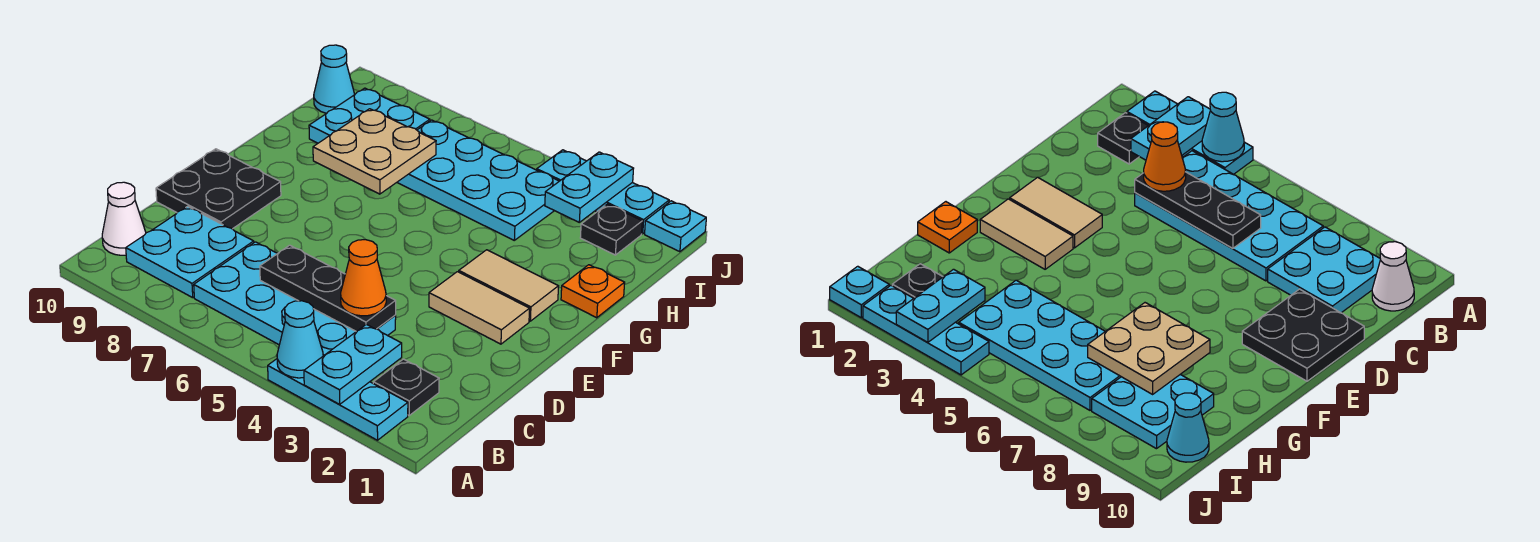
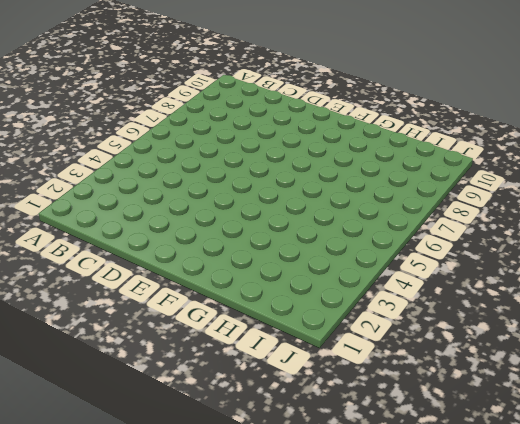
none -> cyan 1x3 plate [268,359,408,440]
none -> black 1x1 plate [373,359,439,415]
none -> cyan 2x4 plate [194,242,396,356]

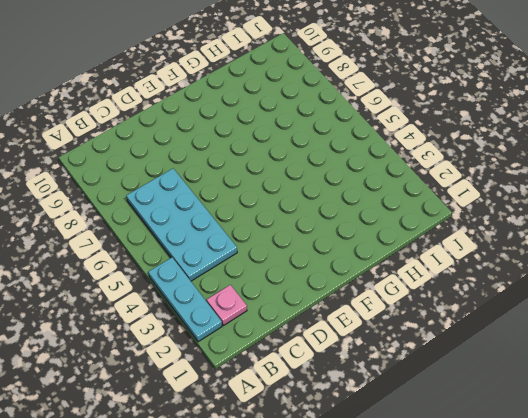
pink 1x1 plate [207,285,247,326] -> black 1x1 plate [373,359,439,415]
none -> cyan 2x2 plate [126,206,254,298]
none -> white 1x1 cone [102,182,146,255]
none -> black 2x2 plate [156,149,281,229]

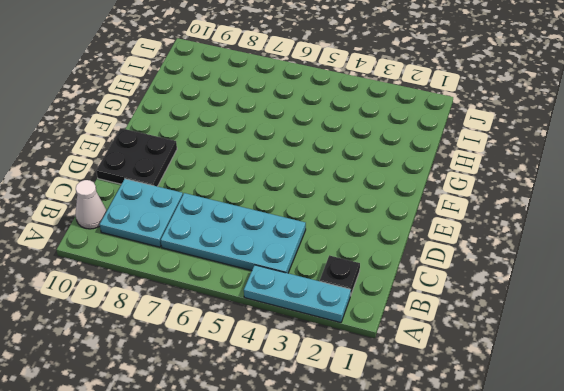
none -> tan 1x2 tile [429,272,530,344]
none -> tan 1x2 tile [459,250,559,321]
none -> orange 1x1 plate [561,265,625,318]

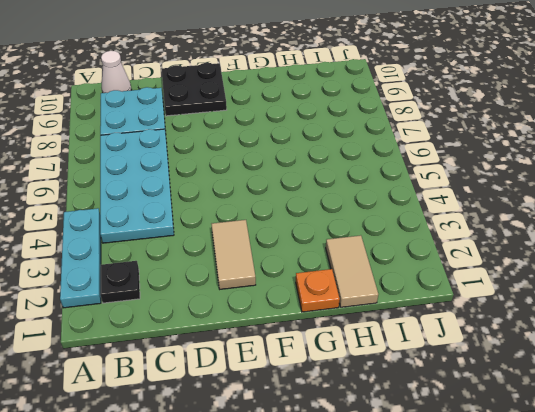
tan 1x2 tile [326,235,378,307] -> tan 1x2 tile moved to [459,250,559,321]
none -> cyan 2x4 plate [397,120,559,240]
none -> cyan 2x2 plate [309,88,430,143]
none -> black 1x1 plate [580,204,642,255]

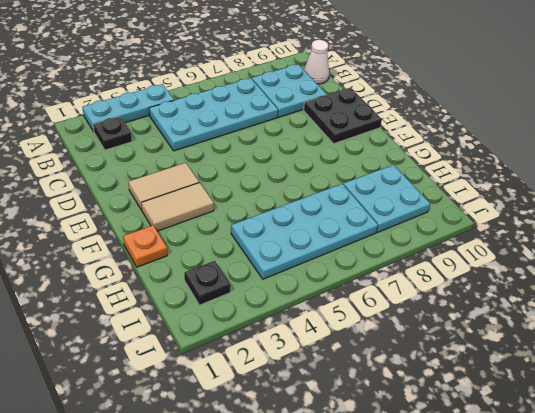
none -> cyan 1x1 cone [314,45,354,113]
none -> cyan 1x1 plate [645,201,706,252]
none -> cyan 1x3 plate [537,150,669,234]

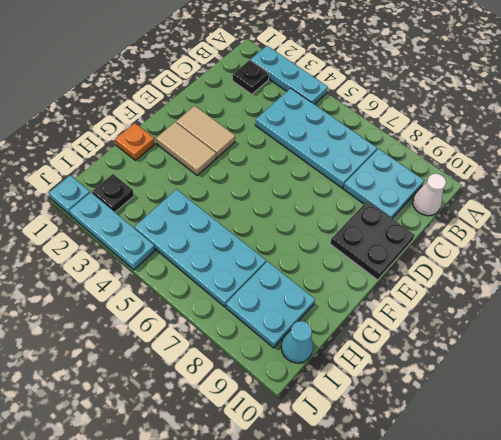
none -> cyan 1x2 plate [304,324,402,404]
none -> cyan 1x1 cone [277,301,323,378]
none -> black 1x3 plate [260,245,396,332]

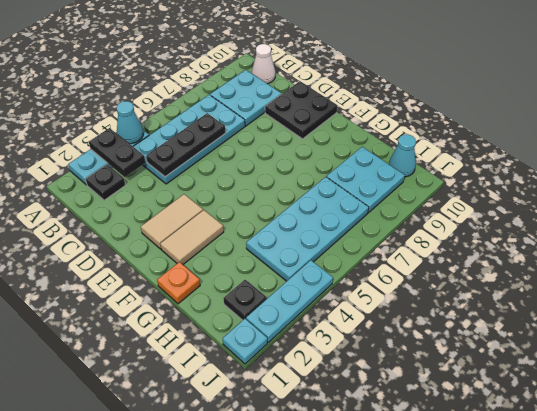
black 1x2 plate [89,128,146,177] -> cyan 1x2 plate [304,324,402,404]
none -> tan 2x2 plate [313,109,436,194]
none -> cyan 1x2 plate [545,152,634,222]
none -> orange 1x1 cone [341,240,386,316]

